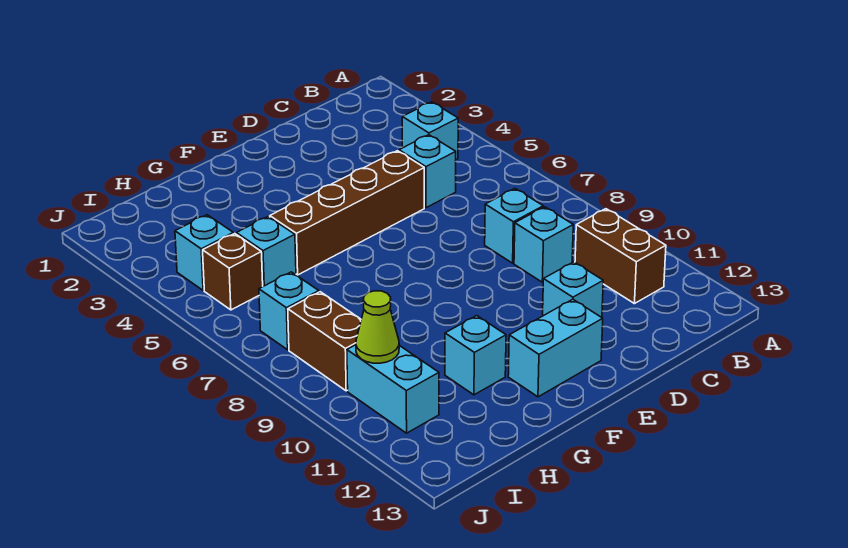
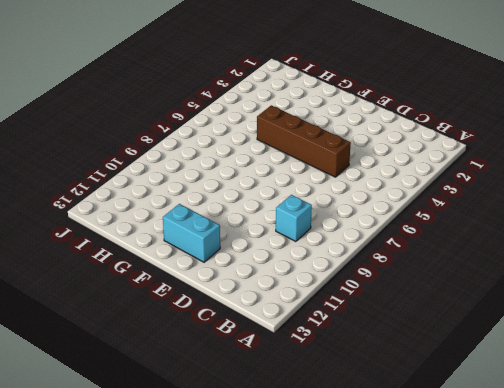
none -> cyan 1x1 brick [402,102,458,160]
none -> brown 1x2 brick [575,209,666,304]
none -> cyan 1x1 brick [399,135,456,208]

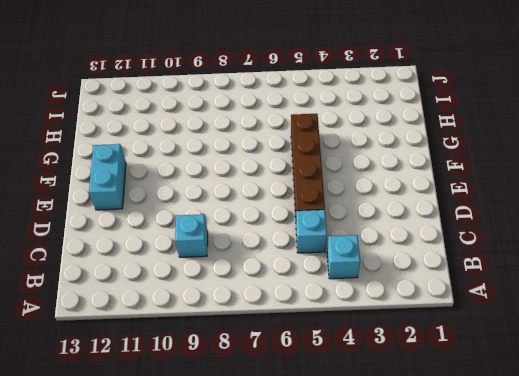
none -> brown 1x2 brick [575,209,666,304]
none -> cyan 1x1 brick [485,189,543,263]
none -> cyan 1x1 brick [543,262,603,317]

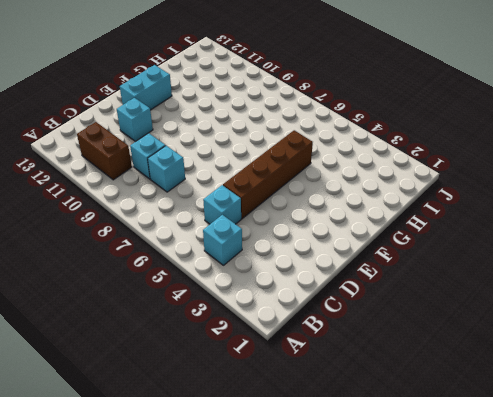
none -> cyan 1x1 brick [445,316,506,395]
none -> cyan 1x1 brick [236,217,296,286]
none -> cyan 1x1 brick [175,215,233,291]

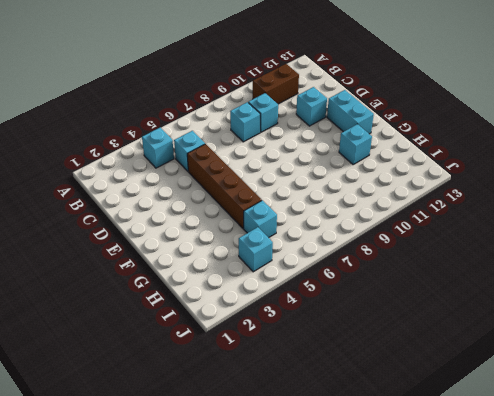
none -> brown 1x1 brick [203,234,263,310]
none -> cyan 1x1 brick [259,272,319,350]
none -> brown 1x2 brick [288,292,361,391]

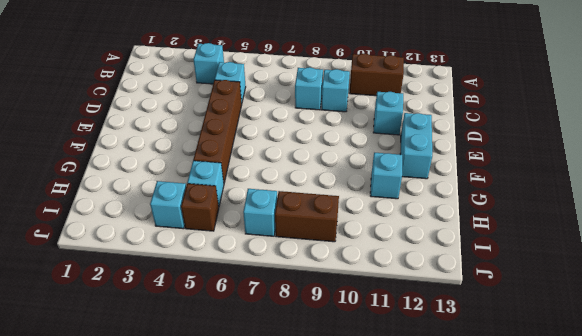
none -> cyan 1x2 brick [347,345,439,433]
none -> lime 1x1 cone [356,291,399,363]

